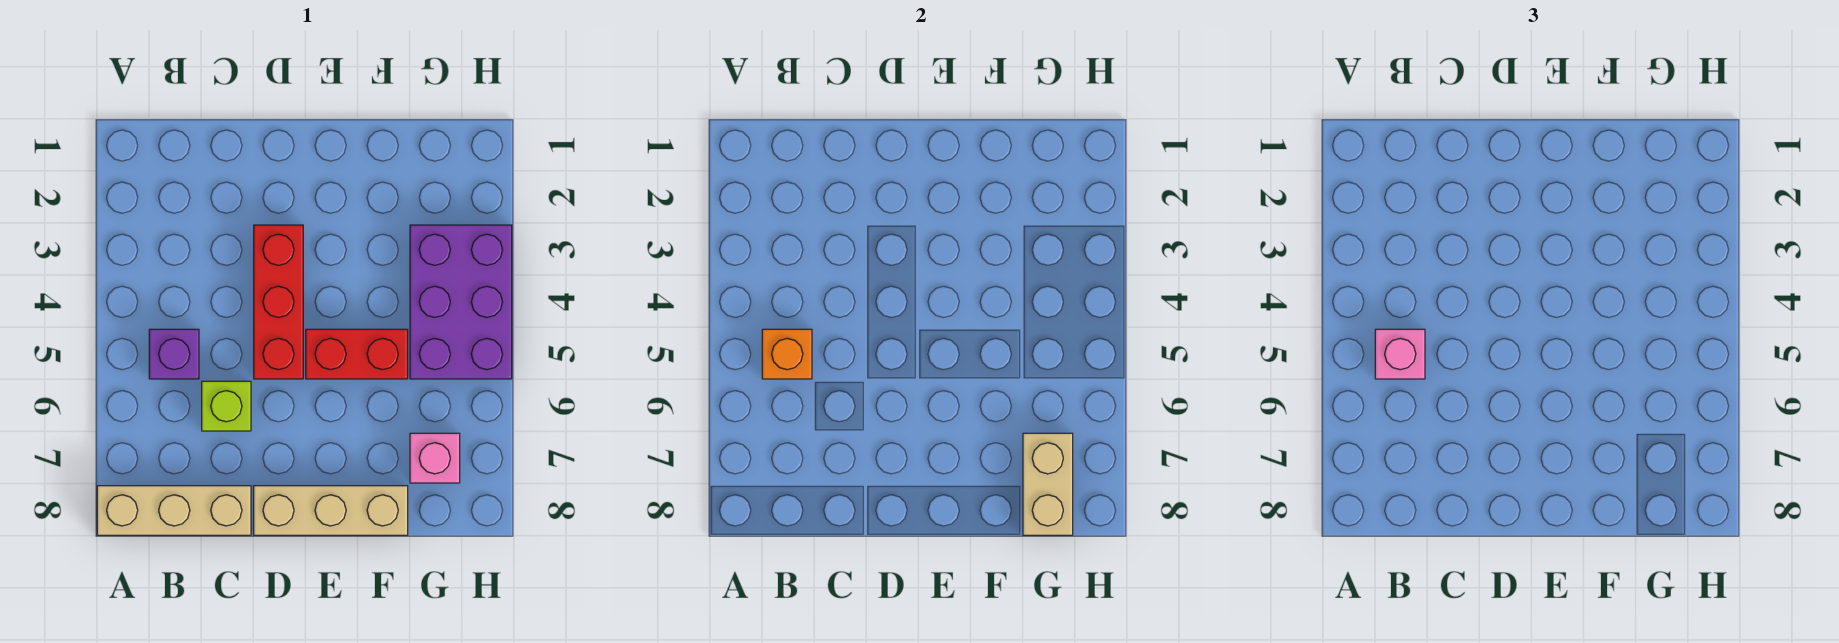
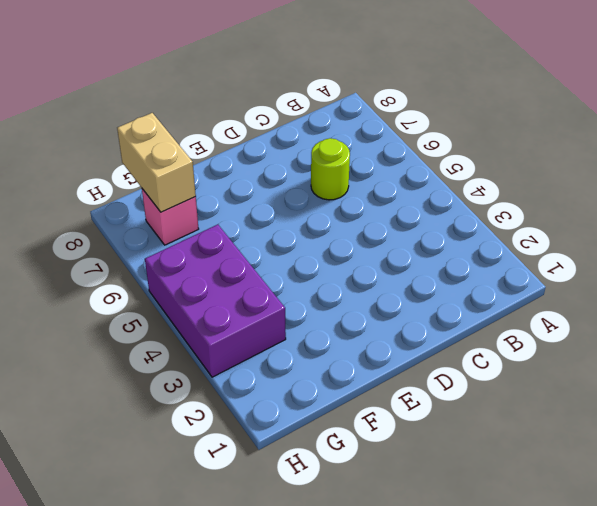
lime 1x1 round brick [311,138,350,200] -> lime 1x1 brick [202,381,251,431]
none -> tan 1x3 brick [97,486,251,535]
none -> purple 1x1 brick [149,329,199,379]

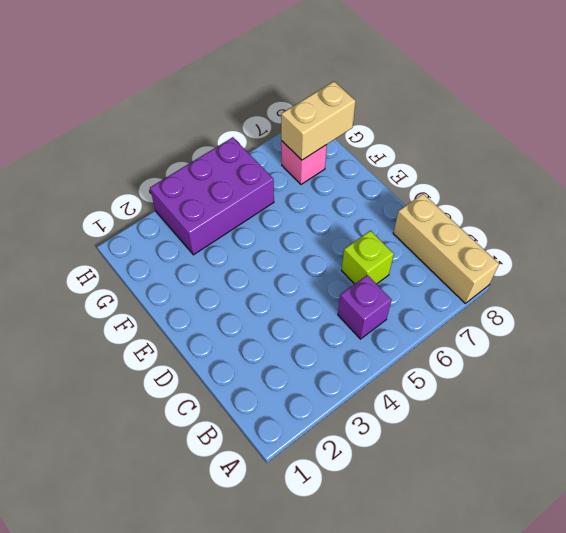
none -> red 1x3 brick [254,225,303,379]
none -> tan 1x3 brick [254,486,408,535]

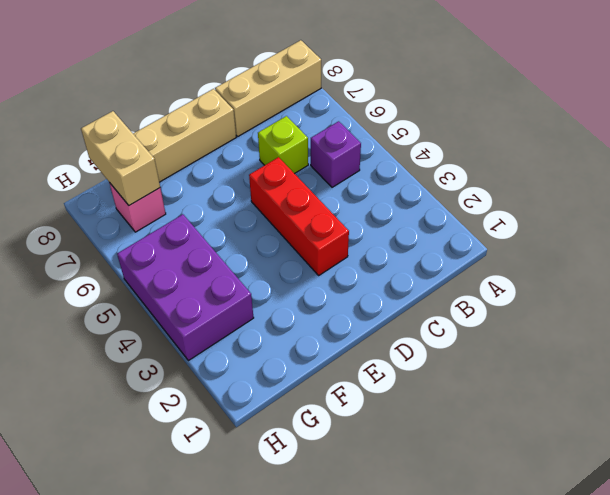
none -> red 1x2 brick [306,329,408,379]
none -> orange 1x1 brick [762,329,812,379]

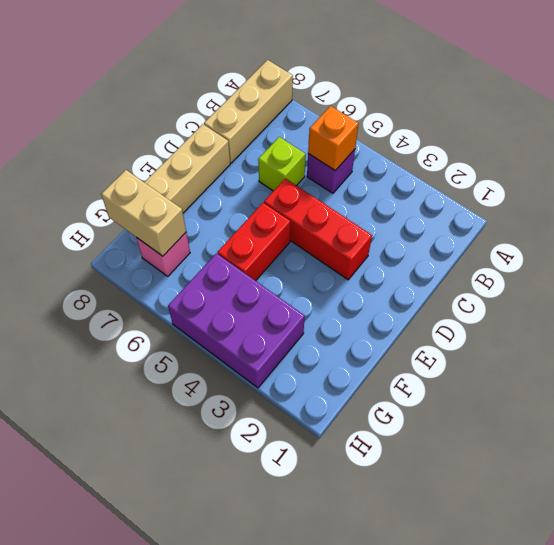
none -> pink 1x1 brick [1375,329,1425,379]

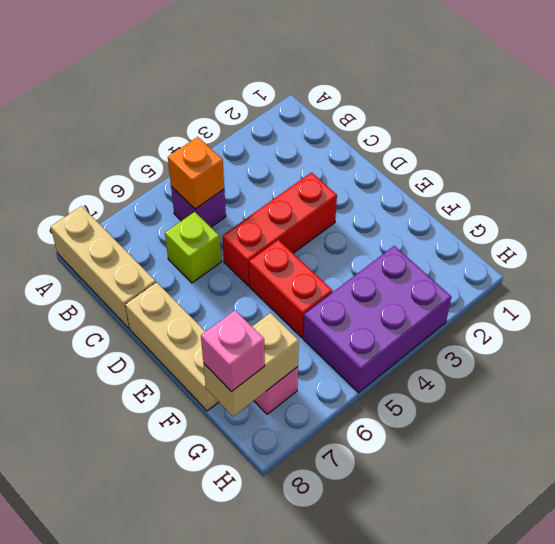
pink 1x1 brick [201,310,265,391] -> pink 1x1 brick moved to [1375,329,1425,379]

